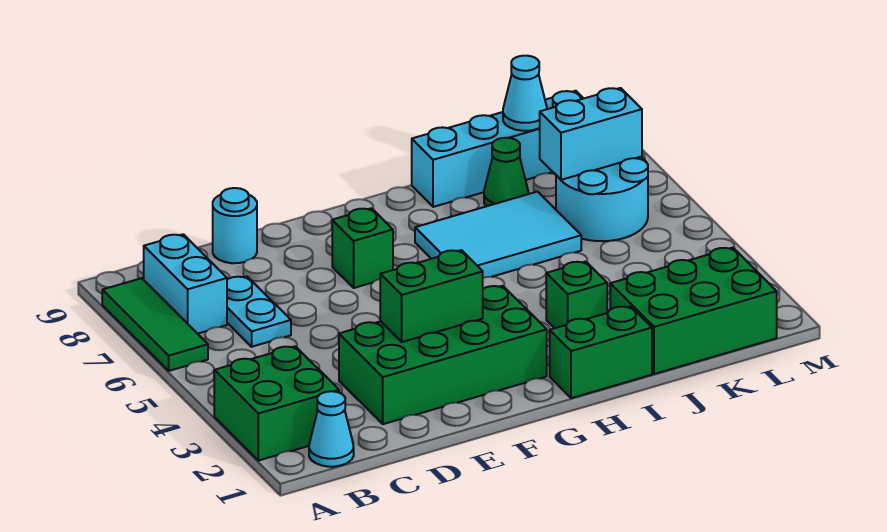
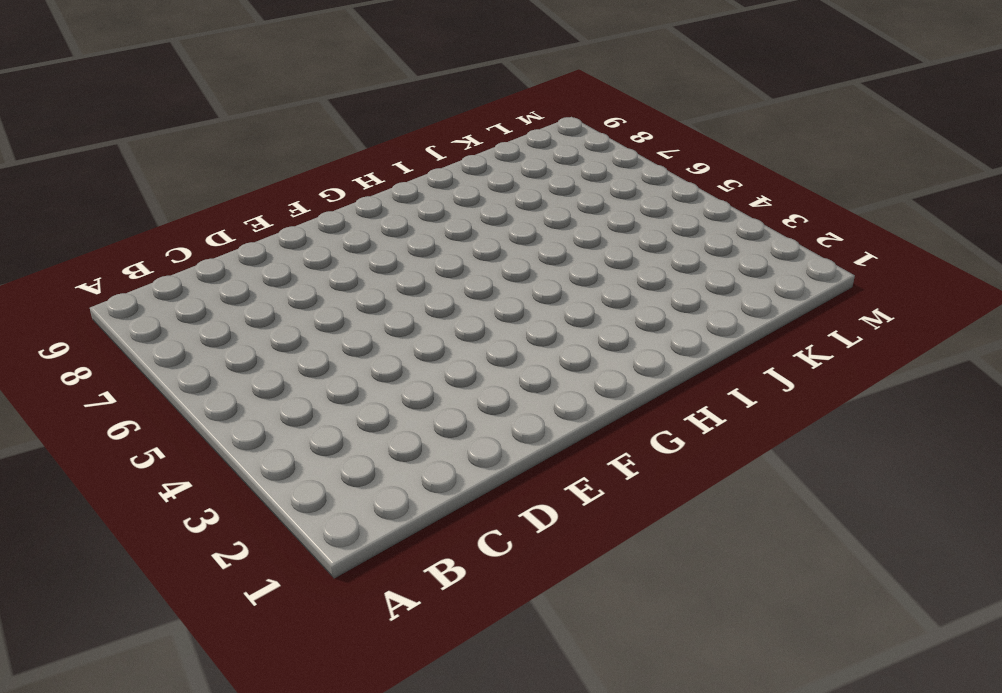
none -> green 2x2 brick [214,346,339,461]
none -> green 1x3 tile [102,278,208,371]
none -> cyan 1x1 cone [309,391,354,467]

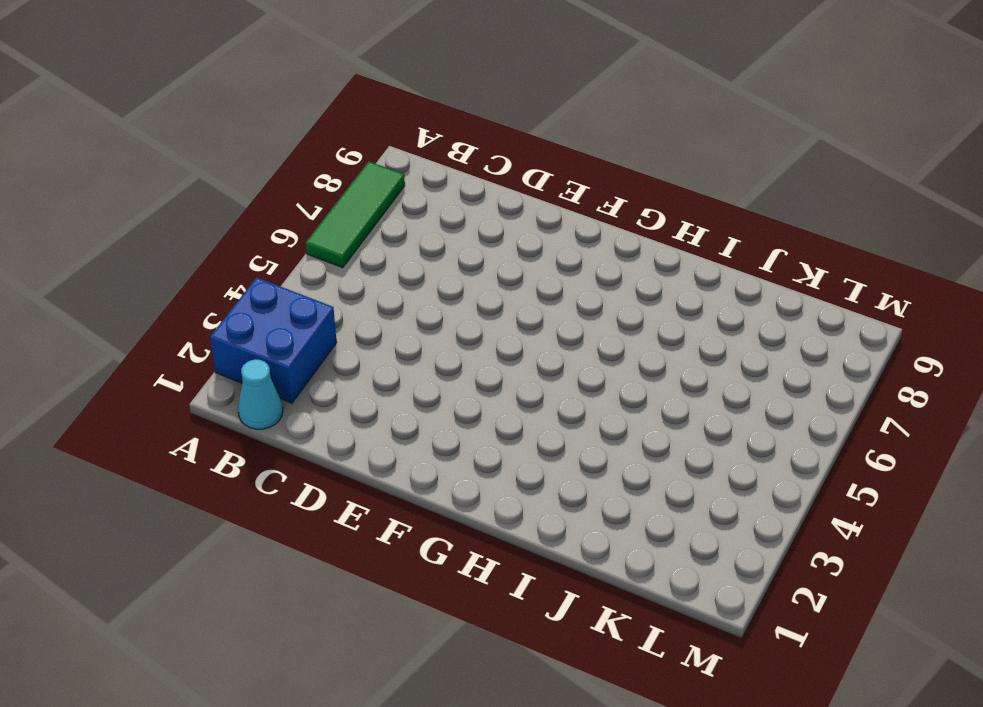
blue 2x2 brick [210,277,337,403] -> green 2x2 brick [214,346,339,461]
none -> cyan 1x2 brick [144,234,227,334]
none -> cyan 1x2 plate [227,276,291,347]
none -> green 2x4 brick [339,286,547,424]

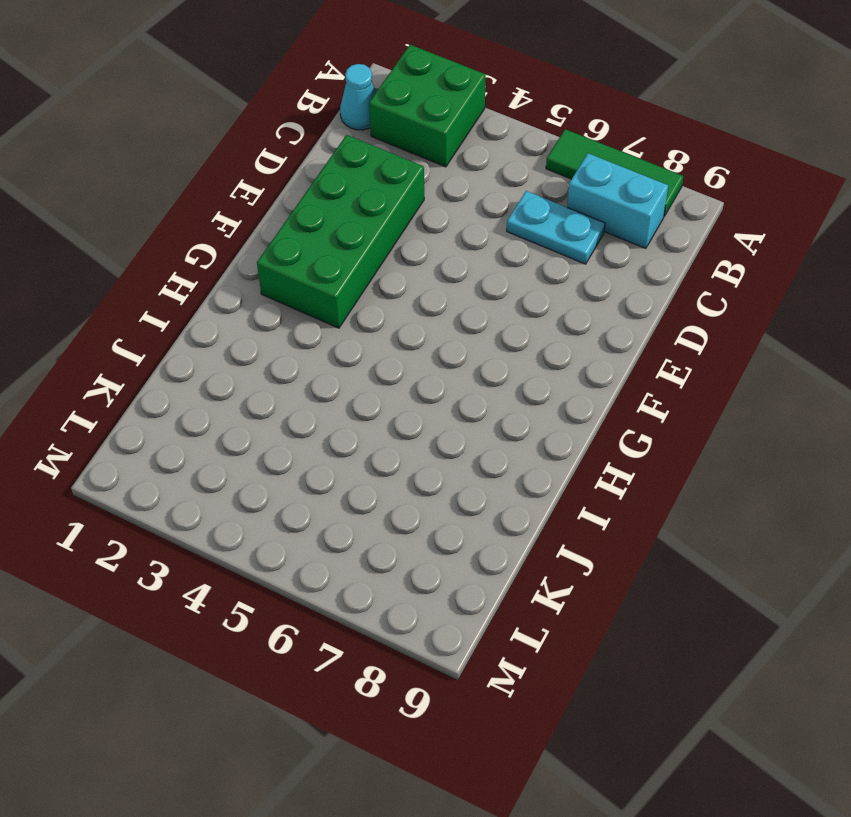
none -> cyan 1x1 round brick [213,188,257,263]
none -> green 1x1 brick [332,208,393,288]
none -> green 1x2 brick [550,306,652,398]

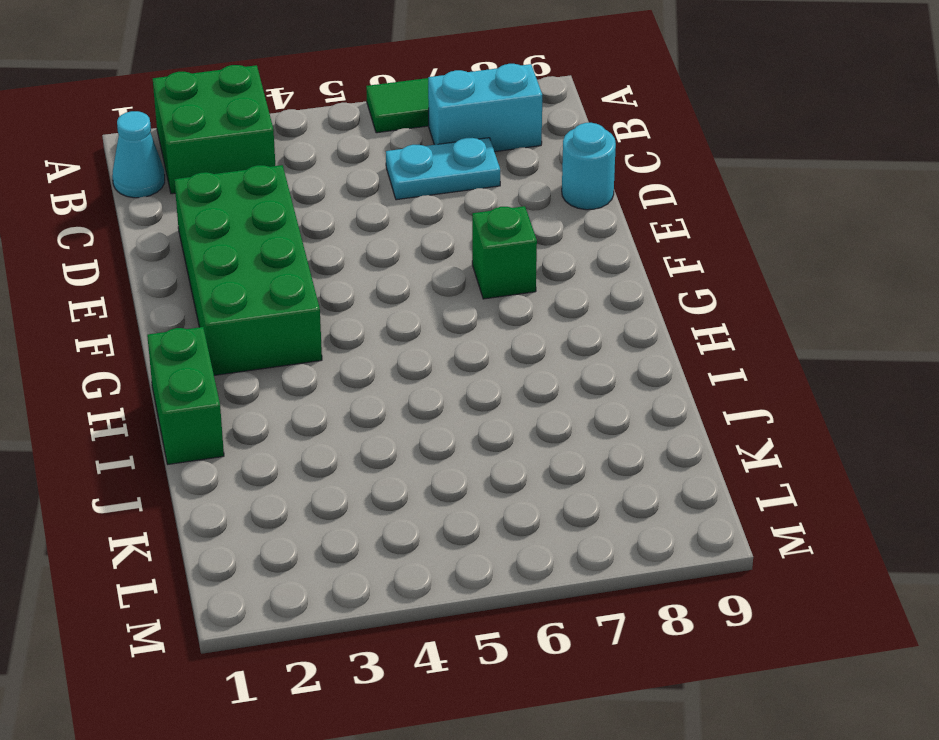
none -> cyan 2x3 tile [415,192,581,278]
none -> green 1x1 brick [546,262,607,328]
none -> cyan 1x4 brick [412,91,584,207]

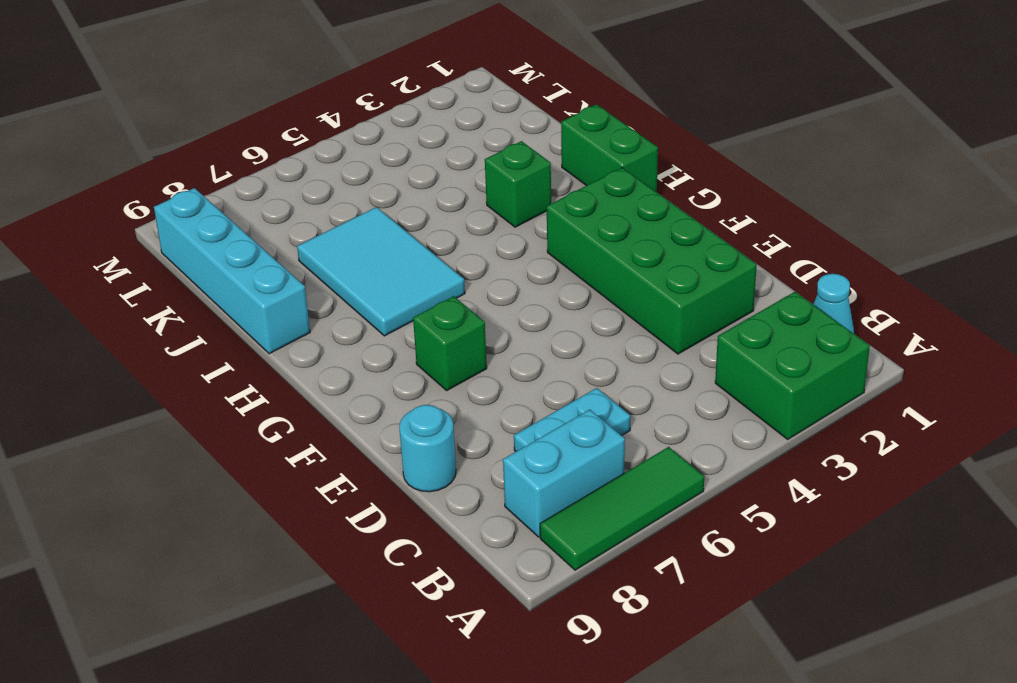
none -> green 2x3 brick [610,248,777,374]
none -> green 1x1 cone [484,138,528,206]
none -> cyan 2x2 round brick [556,157,648,241]

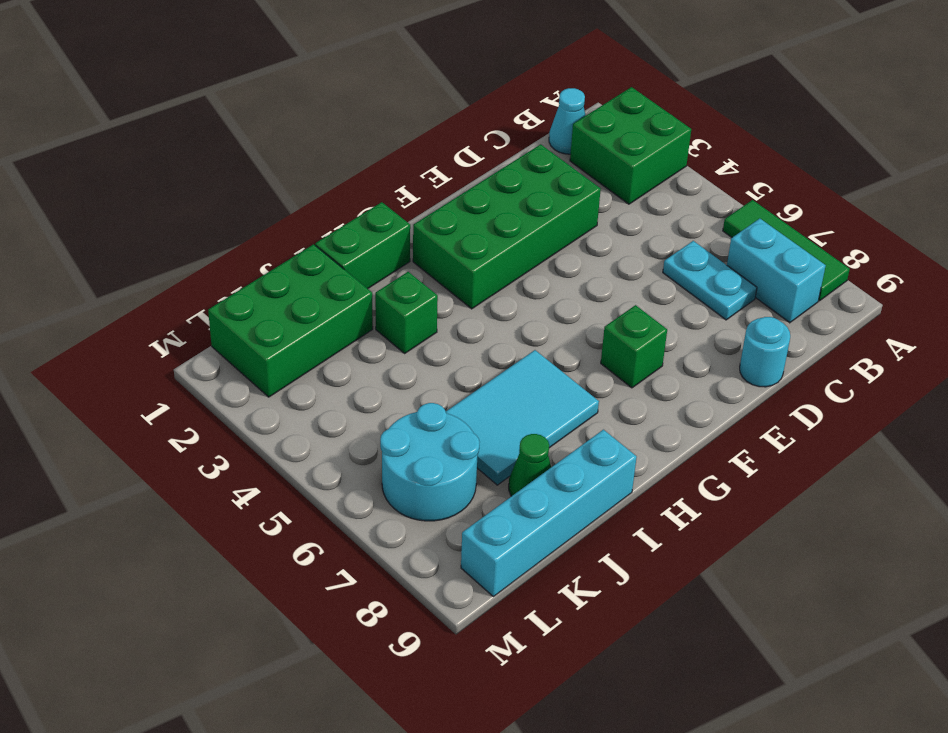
none -> green 1x2 brick [380,250,483,342]
none -> cyan 1x2 brick [540,88,642,180]
none -> cyan 1x1 cone [503,56,547,131]

